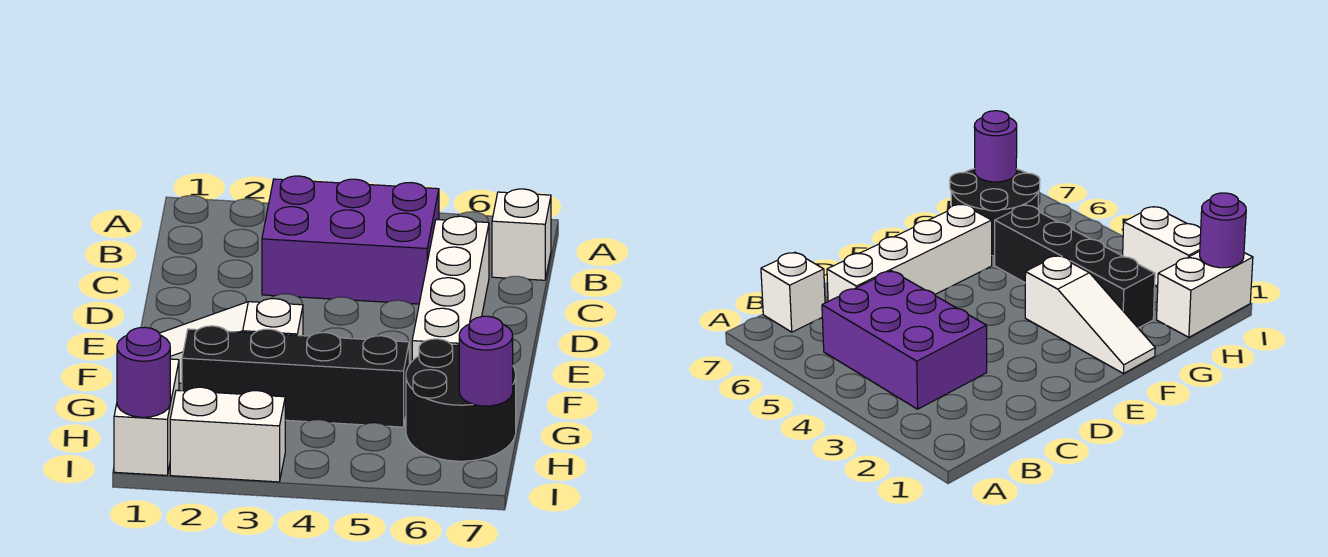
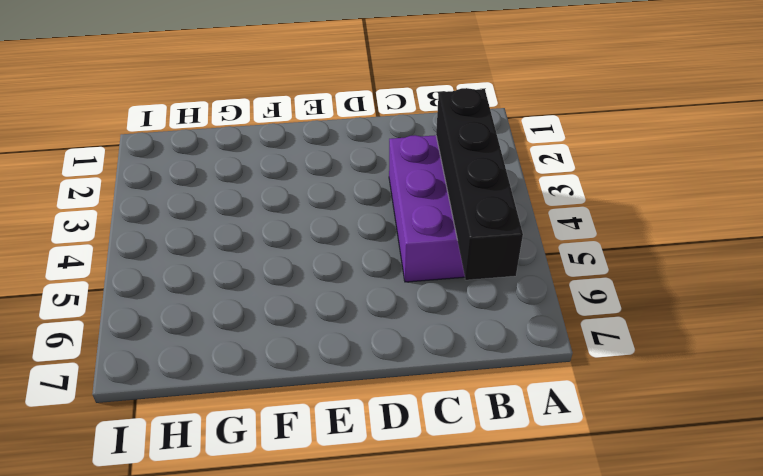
black 1x4 brick [436,88,523,280] -> black 1x4 brick moved to [182,326,409,427]
none -> white 1x1 brick [492,189,551,280]
none -> white 1x4 brick [412,216,489,361]

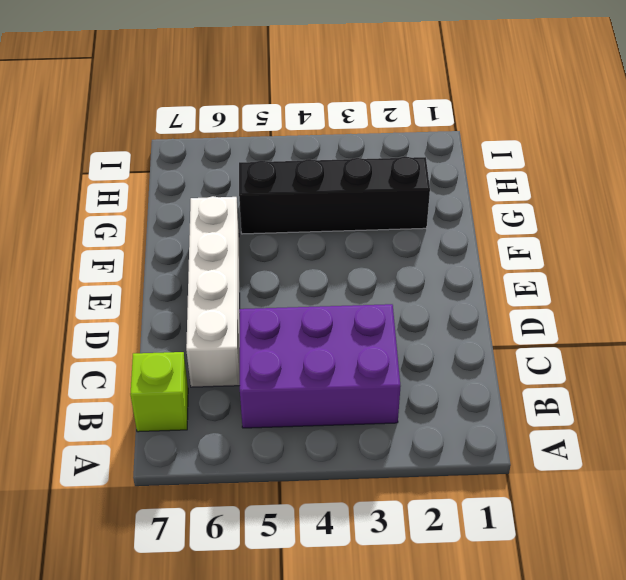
lime 1x1 brick [130,352,188,432] -> white 1x1 brick [492,189,551,280]
none -> white 1x3 slope [159,299,303,383]
none -> black 2x2 round brick [406,339,516,461]

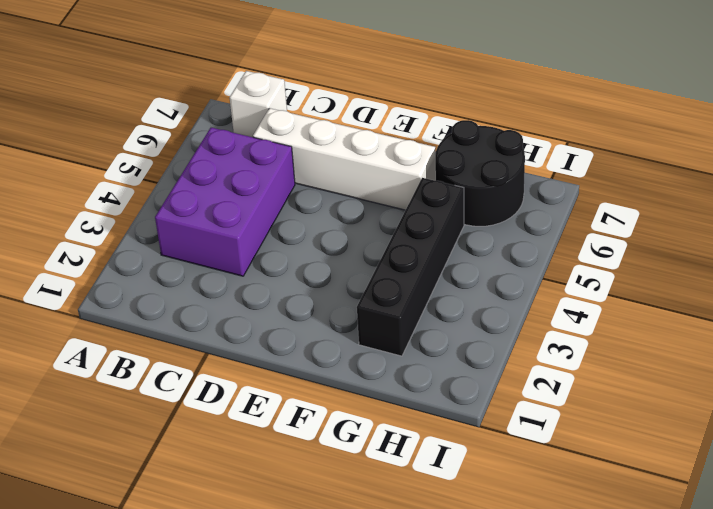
none -> white 1x3 slope [159,299,303,383]
none -> white 1x2 brick [114,359,179,475]

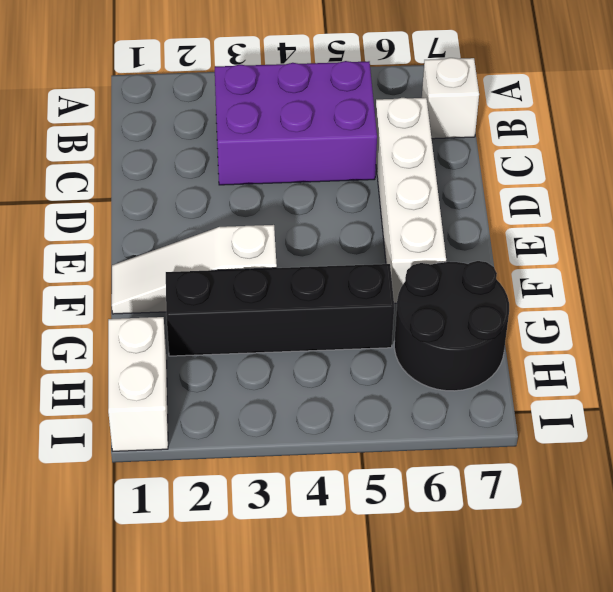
none -> white 1x2 brick [170,387,285,482]
none -> purple 1x1 round brick [459,316,513,406]

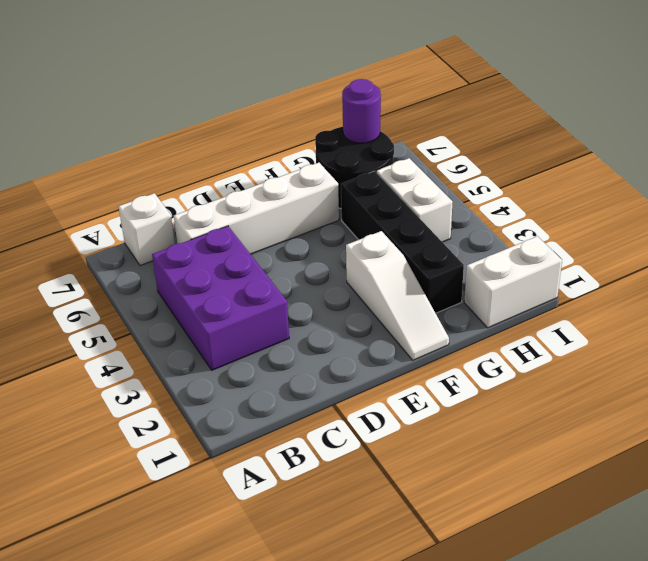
white 1x2 brick [376,158,452,242] -> white 1x2 brick moved to [170,387,285,482]
none -> purple 1x1 round brick [117,327,170,417]

